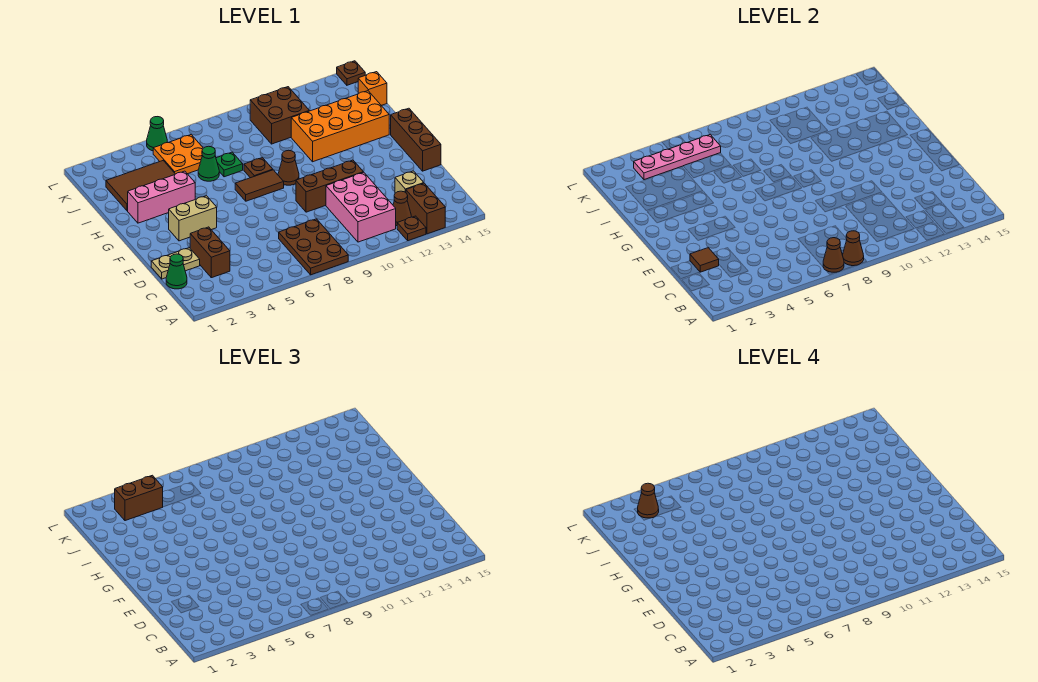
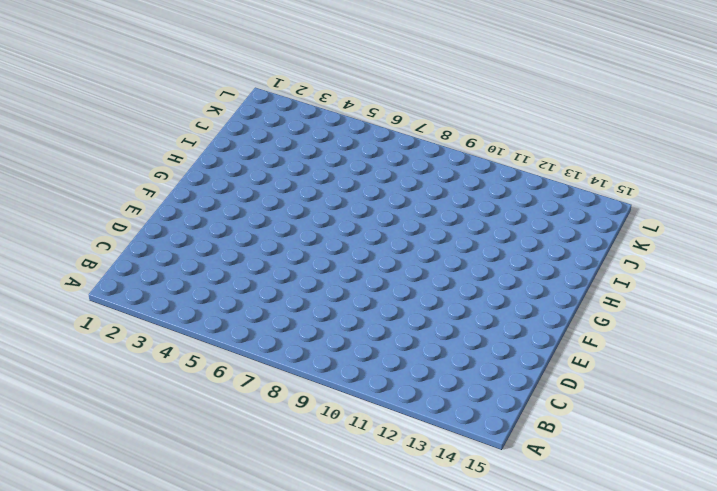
none -> brown 2x3 plate [279,219,348,275]
none -> brown 1x1 plate [397,216,426,241]
none -> brown 1x2 brick [406,183,445,234]
none -> pink 2x3 brick [326,172,396,242]

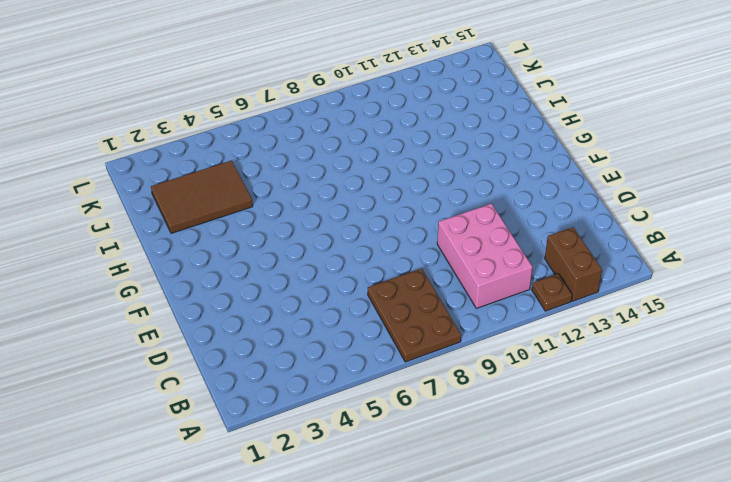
none -> brown 1x1 cone [393,191,411,226]
none -> green 1x1 cone [166,254,187,289]
none -> brown 1x2 brick [190,227,230,278]
none -> tan 1x1 brick [395,171,423,193]

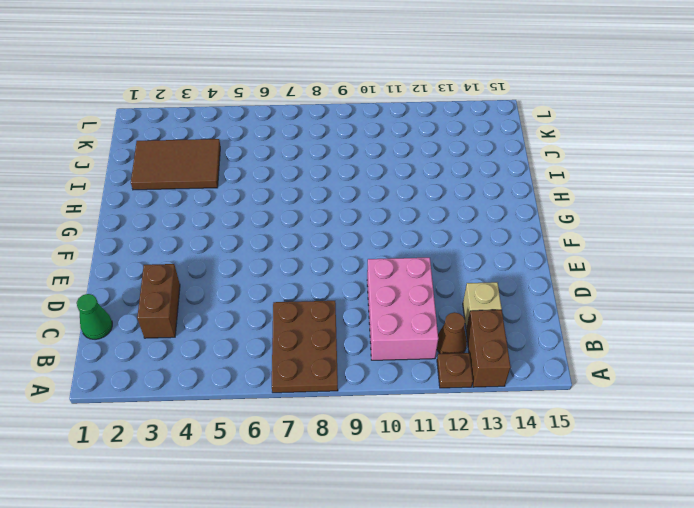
none -> tan 1x2 plate [151,248,200,279]
none -> brown 1x3 brick [296,160,363,212]
none -> brown 1x3 brick [391,108,441,171]
none -> tan 1x2 brick [169,196,217,241]

